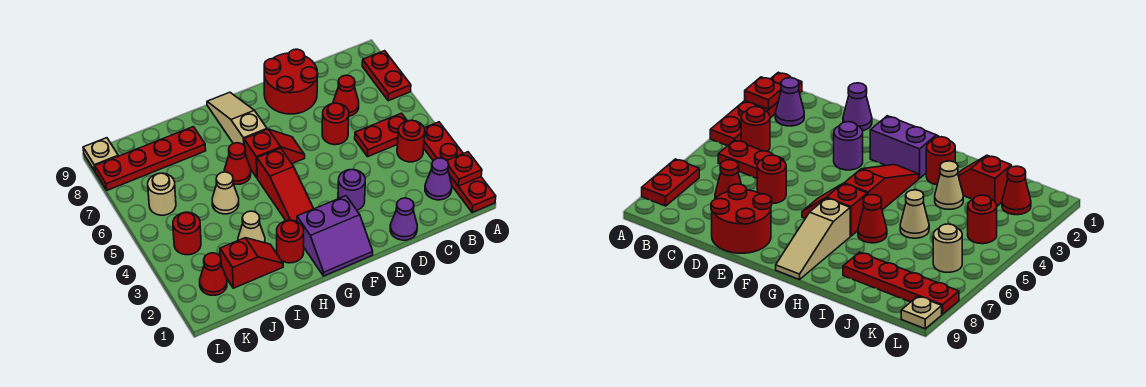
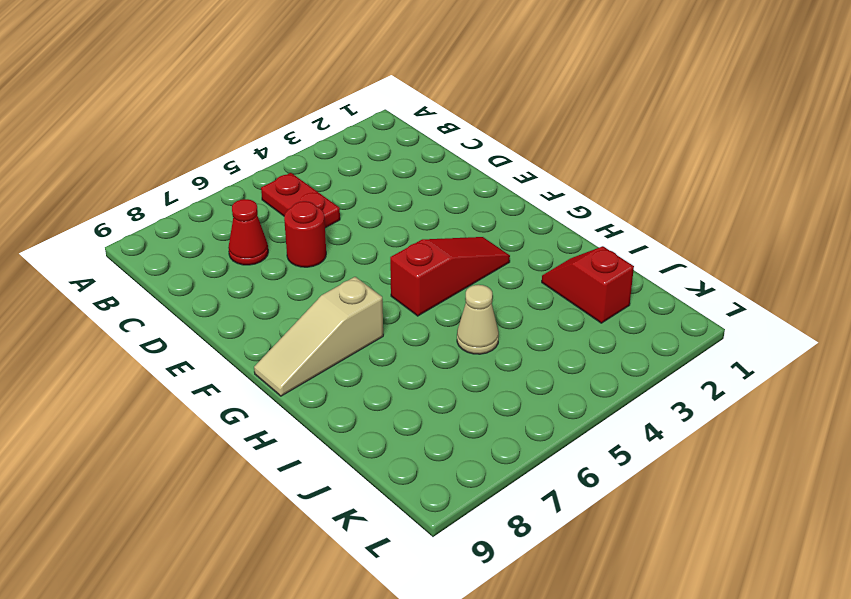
none -> red 1x4 plate [424,122,496,213]
none -> red 1x2 plate [362,51,411,101]
none -> purple 1x1 cone [425,158,452,200]

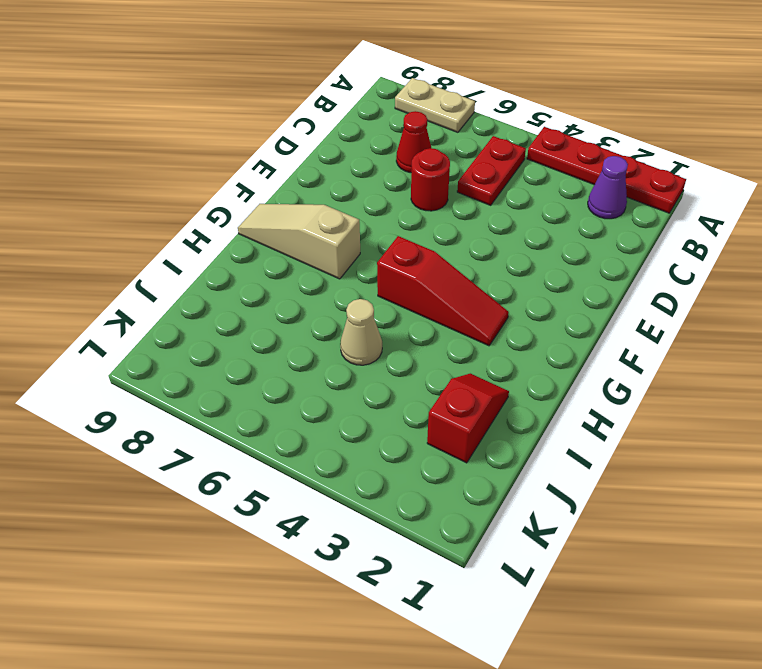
tan 1x2 plate [395,78,475,132] -> red 1x2 plate [362,51,411,101]
none -> red 1x1 round brick [397,120,425,162]
none -> purple 1x1 cone [390,198,417,240]
none -> red 2x2 round brick [264,49,318,114]

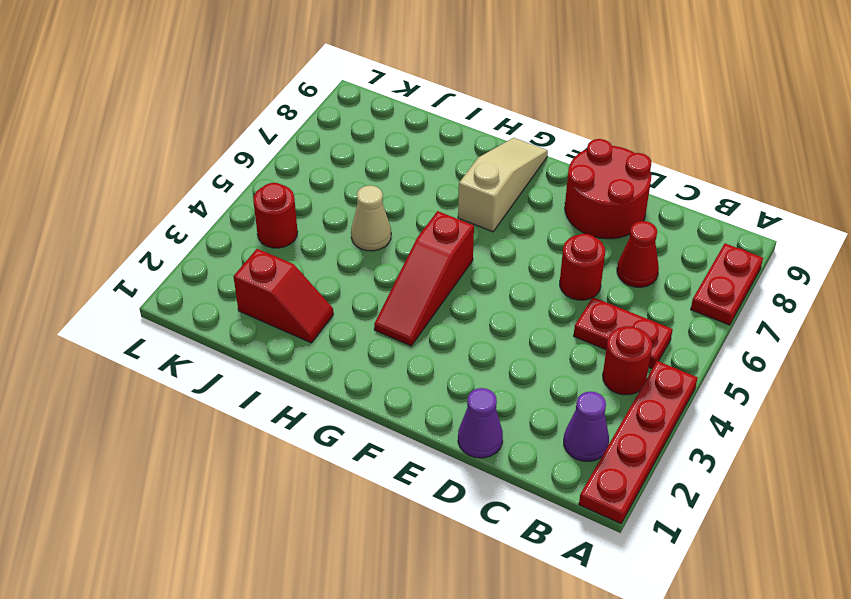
none -> purple 1x1 round brick [338,170,365,210]
none -> purple 2x2 slope [297,196,373,276]
none -> red 1x2 slope [244,129,305,178]

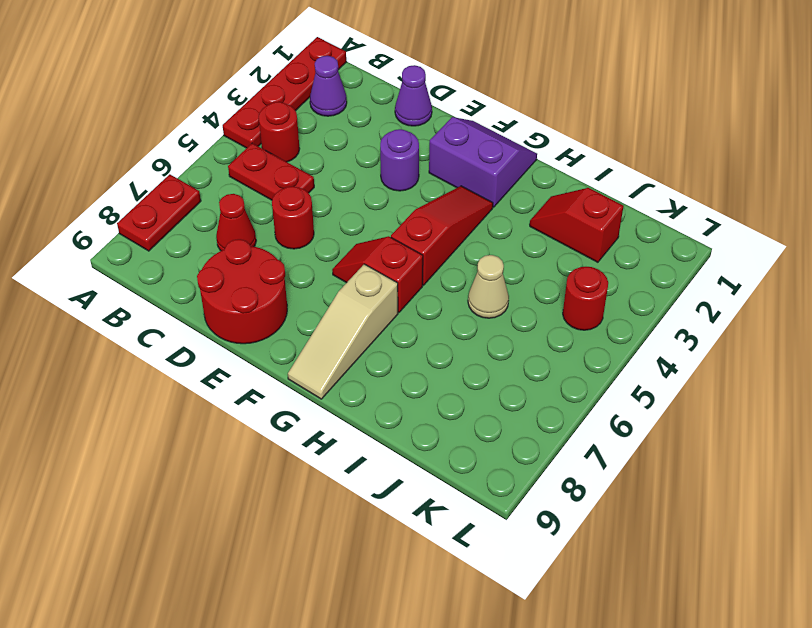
none -> red 1x1 round brick [277,220,304,263]
none -> red 1x1 cone [224,143,251,184]
none -> tan 1x1 cone [238,211,265,243]

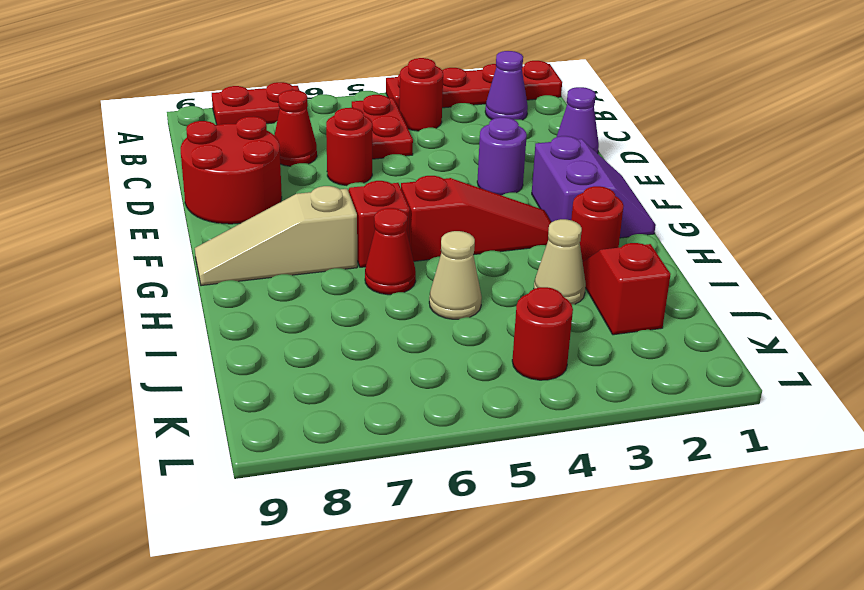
none -> red 1x4 plate [95,127,206,190]
none -> red 1x1 cone [200,253,227,295]
none -> tan 1x1 round brick [148,173,176,215]

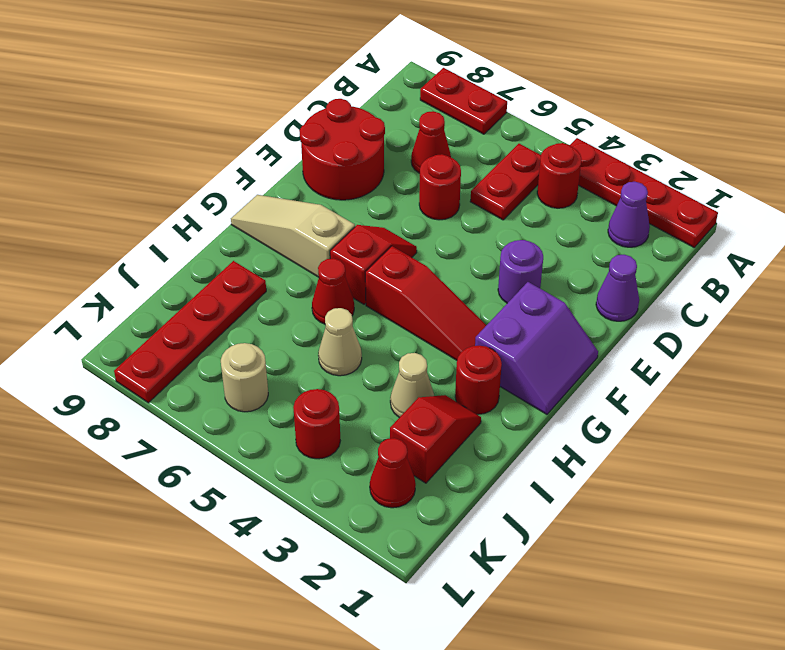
none -> tan 1x1 plate [83,138,118,171]
none -> red 1x1 plate [447,152,482,186]

